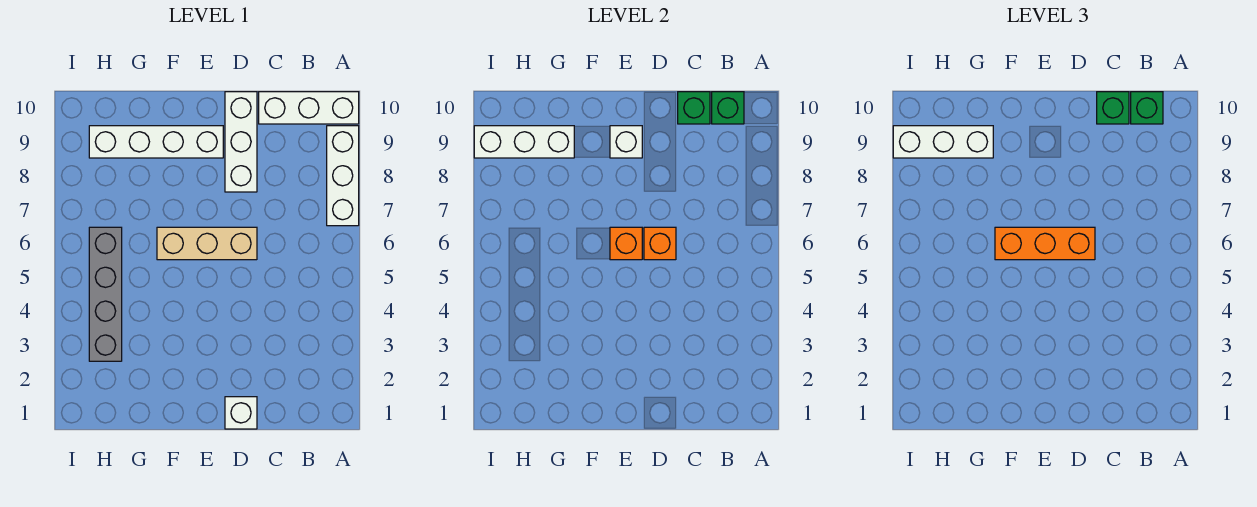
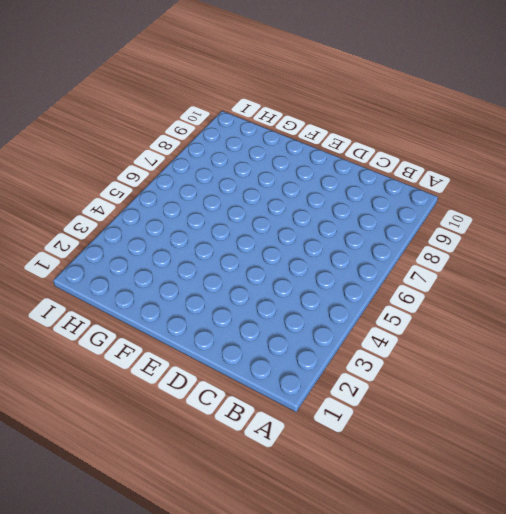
none -> white 1x3 brick [327,126,359,226]
none -> white 1x3 brick [259,92,359,124]
none -> white 1x1 brick [225,397,257,429]

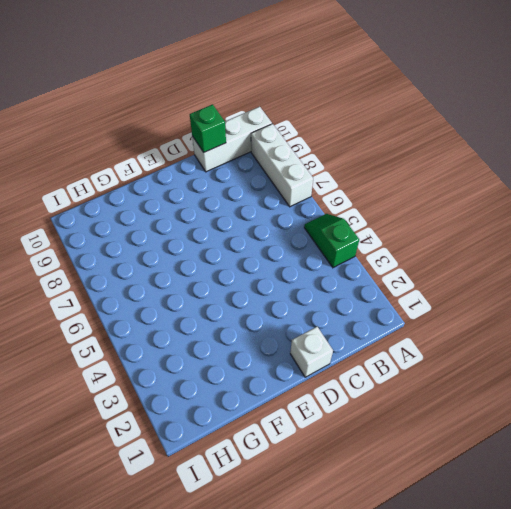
green 1x2 slope [304,214,359,268] -> none
none -> tan 1x3 brick [157,227,257,260]
none -> white 1x3 brick [225,92,257,192]
none -> white 1x4 brick [89,126,223,158]

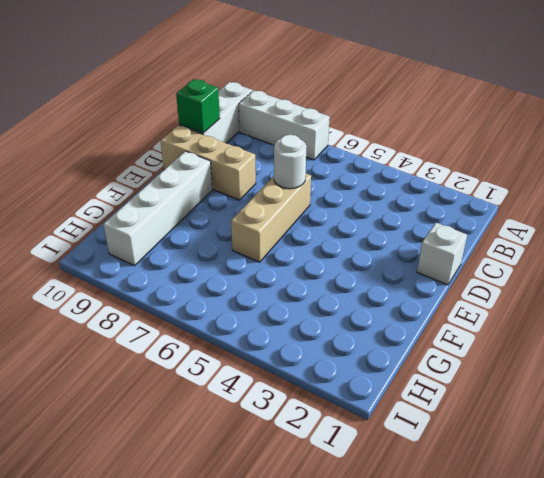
white 1x1 round brick [274,135,307,189] -> orange 1x1 brick [644,227,676,260]
tan 1x3 brick [161,125,256,200] -> white 1x3 brick [225,92,257,192]
none -> grey 1x4 brick [89,227,122,361]
none -> green 1x1 brick [712,92,744,124]
none -> orange 1x1 brick [610,227,642,260]

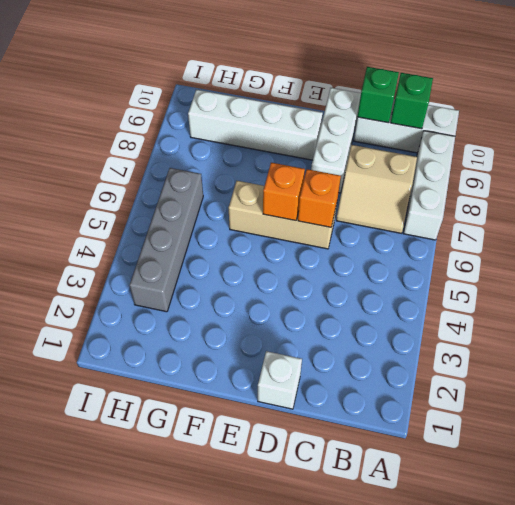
tan 2x2 slope [336,145,417,233] -> none
none -> white 1x1 brick [610,126,642,158]
none -> white 1x3 brick [474,126,574,158]
none -> green 1x1 brick [1131,92,1163,124]

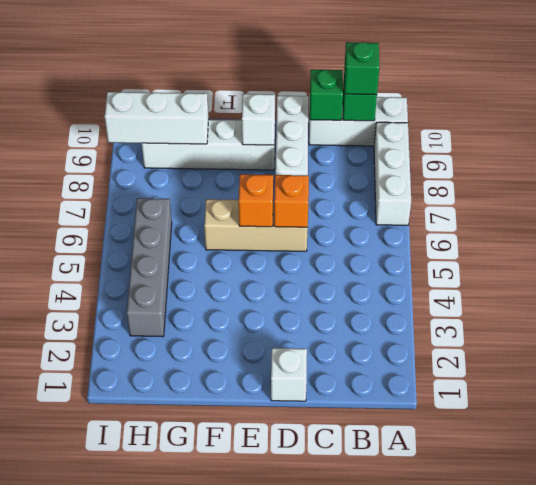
none -> green 1x1 brick [1097,92,1129,124]
none -> orange 1x3 brick [995,227,1095,260]
none -> white 1x3 brick [893,126,993,158]

